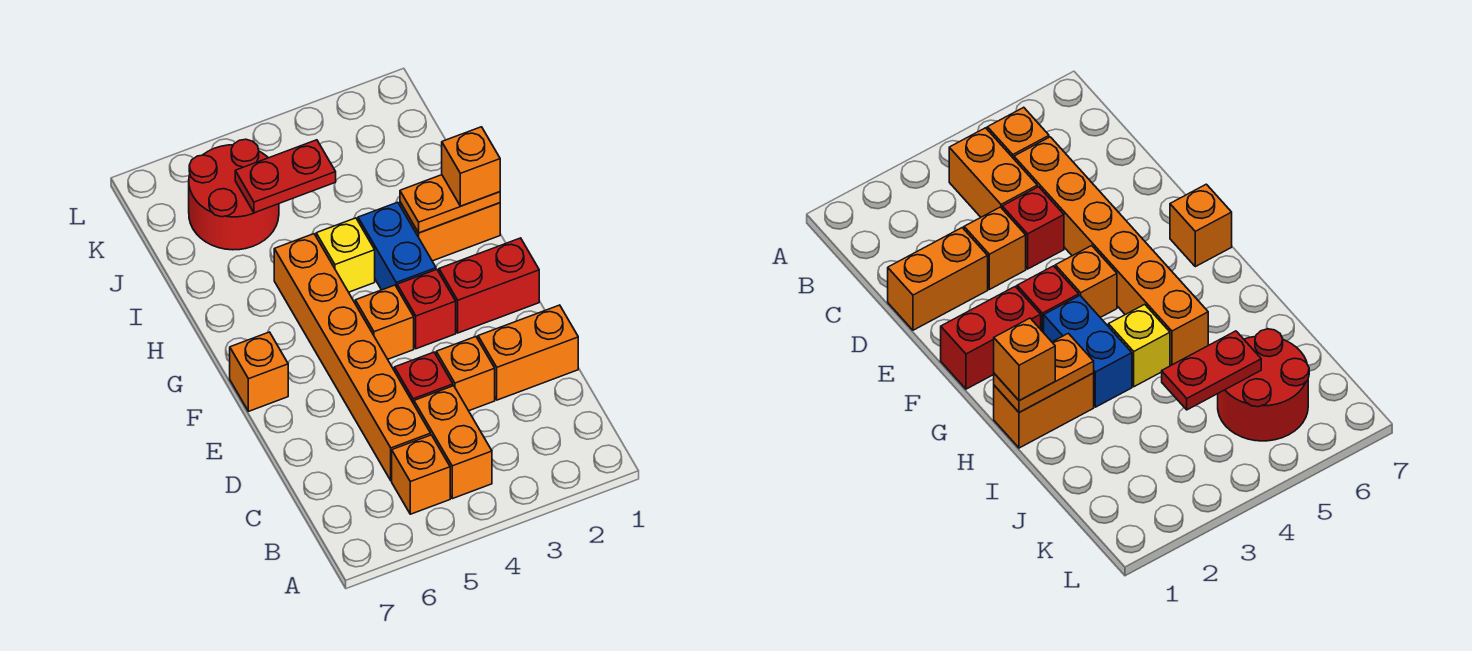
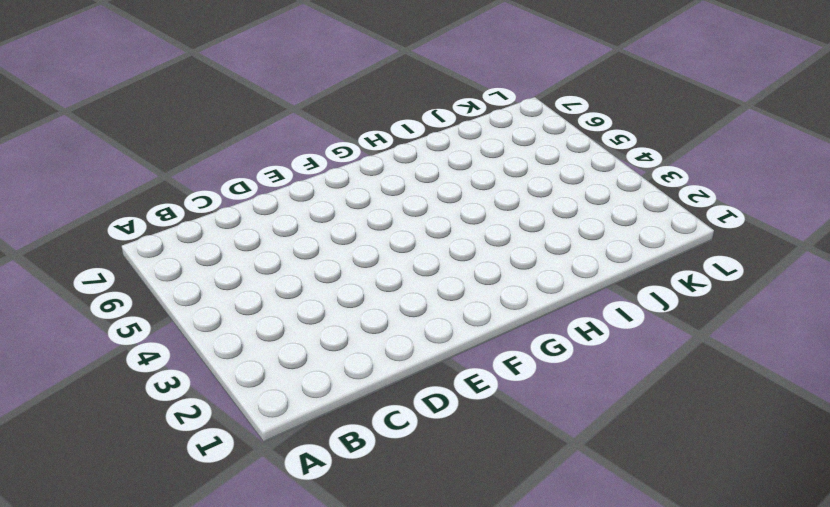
none -> orange 1x2 brick [414,386,492,499]
none -> orange 1x1 brick [392,435,450,514]
none -> orange 1x6 brick [274,234,431,481]

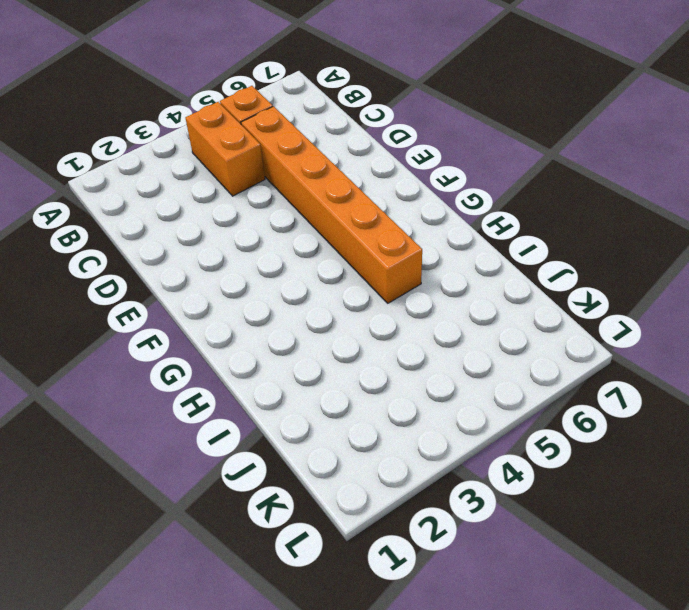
none -> orange 1x2 brick [478,305,578,400]
none -> orange 1x1 brick [436,337,495,411]
none -> red 1x1 brick [394,352,453,404]

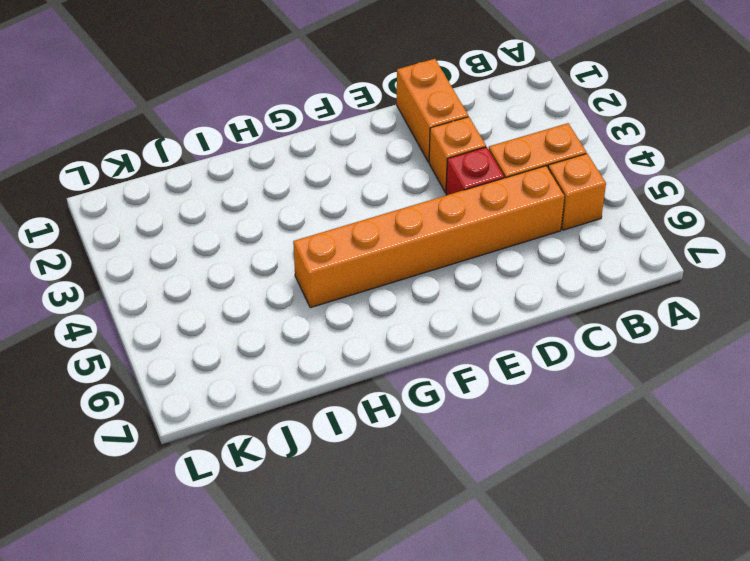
none -> red 1x2 brick [439,238,539,333]
none -> red 1x1 brick [397,269,456,349]
none -> orange 1x1 brick [355,285,414,359]

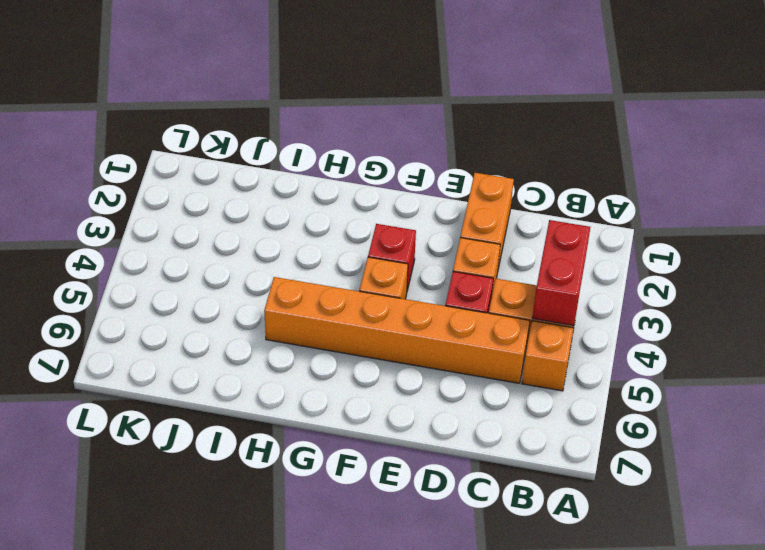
red 1x2 brick [532,220,590,326] -> red 1x2 brick moved to [439,238,539,333]
none -> orange 1x1 brick [230,332,288,411]
none -> blue 1x2 brick [358,202,436,290]
none -> orange 1x2 brick [400,202,500,261]

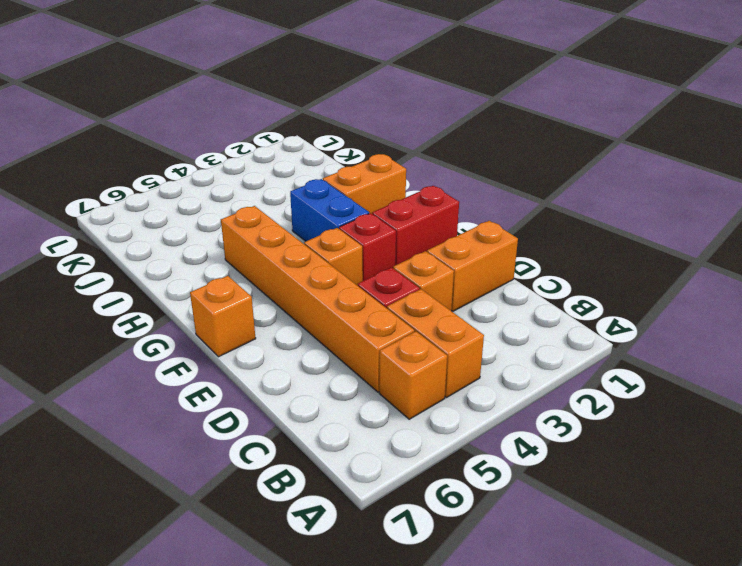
none -> yellow 1x1 brick [316,218,375,292]
none -> red 2x2 round brick [189,139,279,250]
none -> orange 1x2 plate [400,175,500,233]

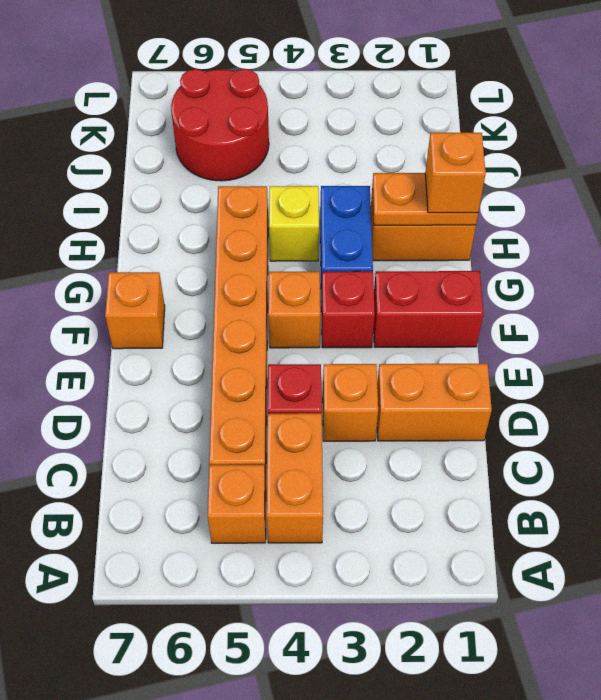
none -> red 1x2 plate [235,140,336,213]

